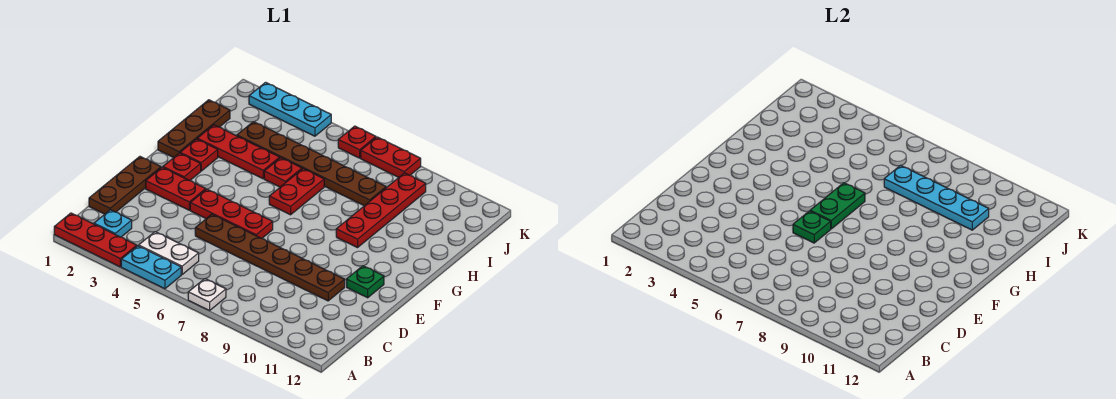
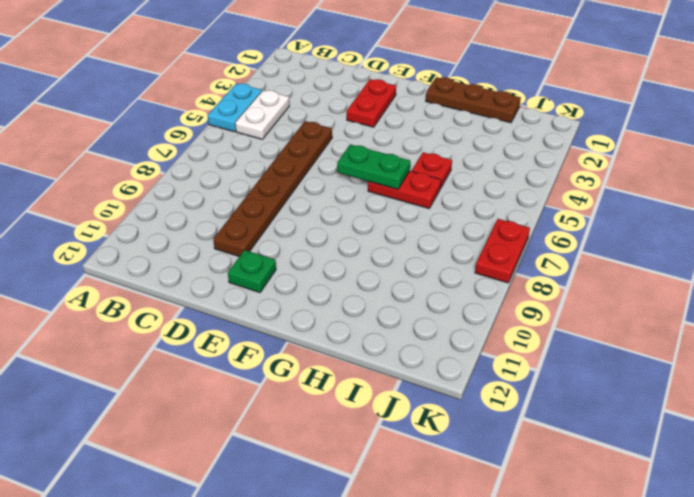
none -> red 1x3 plate [54,213,137,267]
none -> white 1x1 plate [188,279,226,311]
none -> cyan 1x1 plate [94,210,132,237]

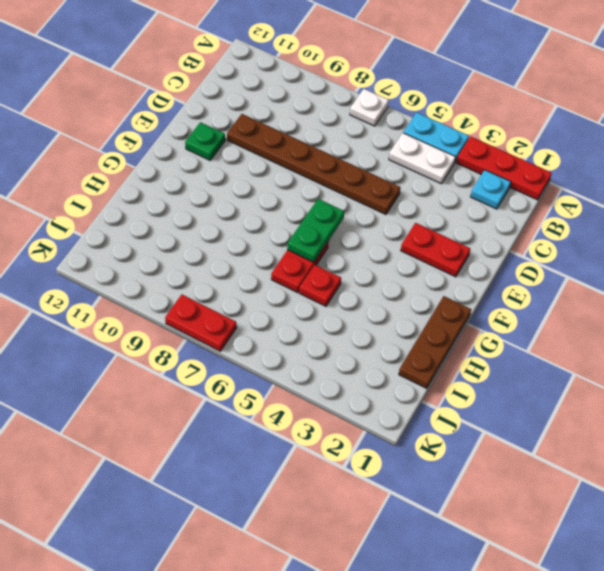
none -> brown 1x3 plate [89,157,161,214]
none -> red 1x3 plate [190,189,273,238]
none -> red 1x1 plate [163,153,201,181]

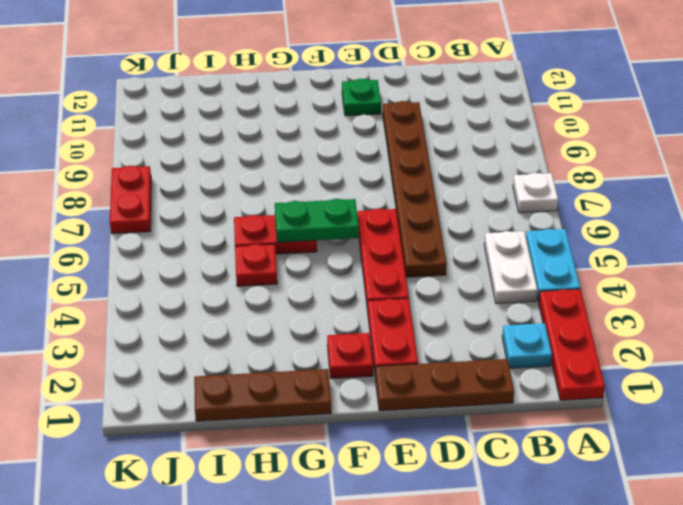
none -> red 1x1 plate [180,139,218,171]
none -> red 1x4 plate [336,173,426,248]
none -> red 1x3 plate [197,125,280,179]

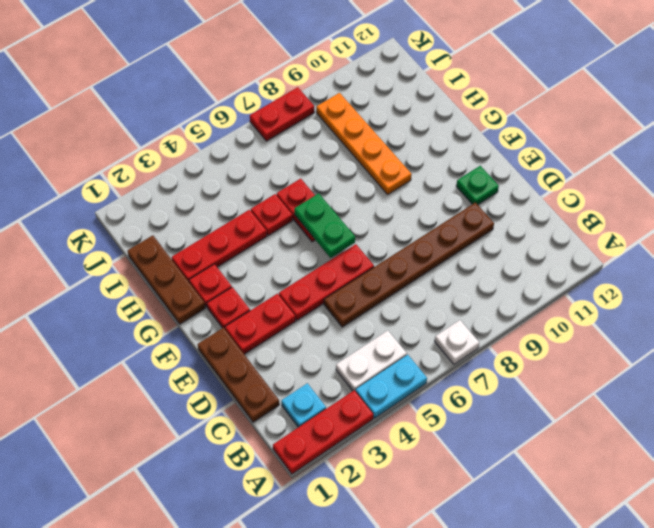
orange 1x4 plate [316,93,412,194] -> red 1x4 plate [336,173,426,248]
none -> brown 1x6 plate [237,122,386,206]
none -> cyan 1x3 plate [249,82,331,136]
none -> red 1x1 plate [338,126,376,158]

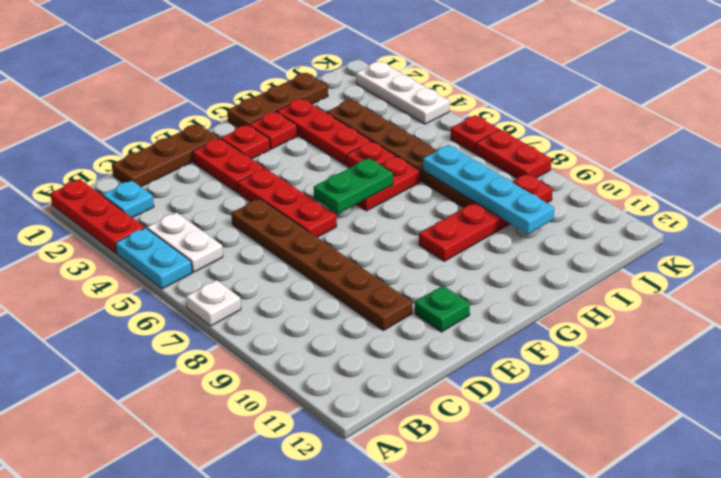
white 1x3 plate [356,61,450,124] -> cyan 1x3 plate [249,82,331,136]
none -> green 1x1 plate [793,211,831,243]

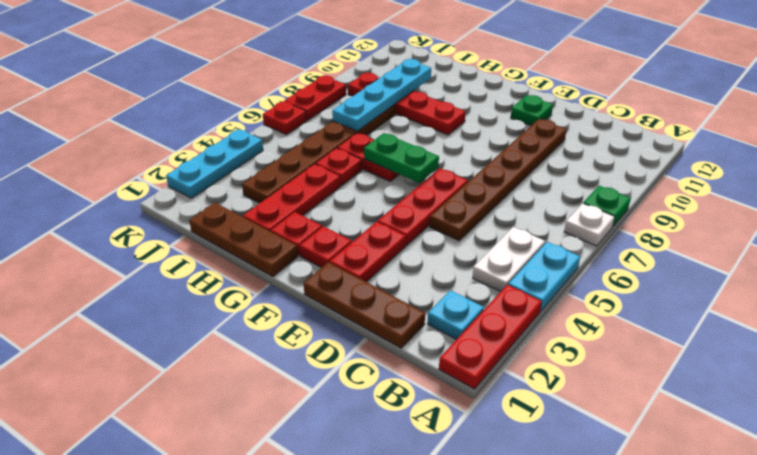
green 1x1 plate [583,186,631,226] -> green 1x1 plate moved to [793,211,831,243]

